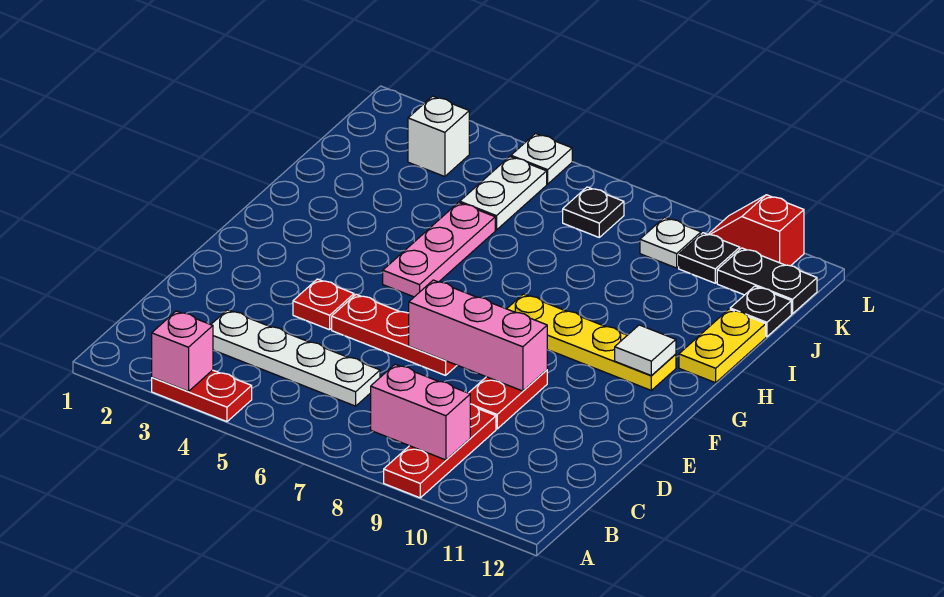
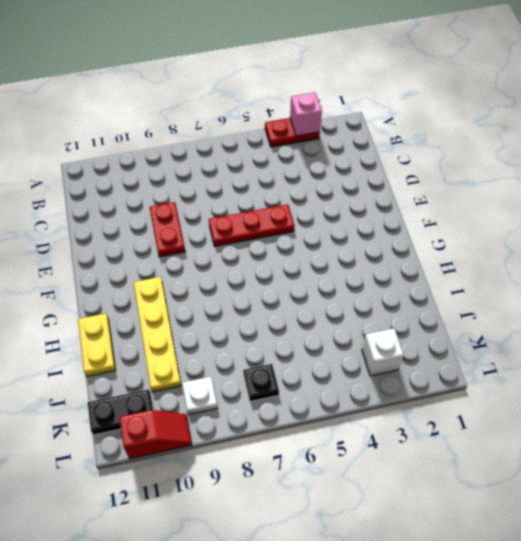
yellow 1x4 plate [133,277,181,392] -> yellow 1x4 plate turned to [507,294,676,390]
none -> red 1x3 plate [384,404,496,498]
none -> white 1x4 plate [211,310,380,406]
none -> red 1x1 plate [293,279,354,330]

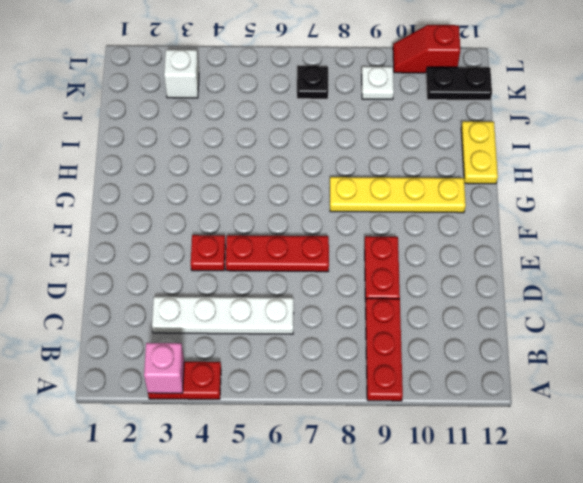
none -> pink 1x3 plate [383,202,495,297]
none -> white 1x2 plate [460,157,547,230]
none -> black 1x1 plate [730,286,791,337]

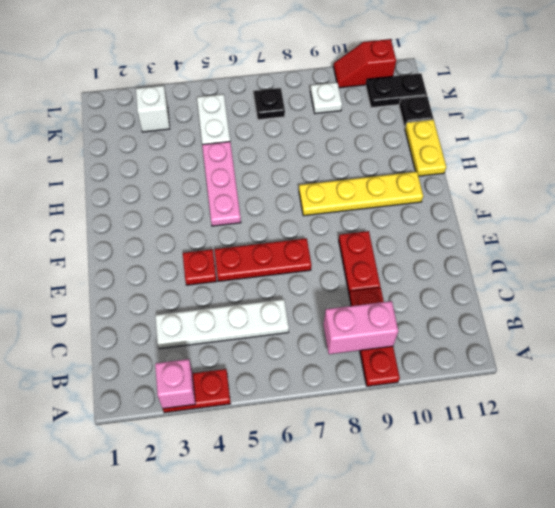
none -> black 1x1 plate [679,233,740,283]
none -> white 1x1 plate [511,134,572,184]
none -> pink 1x3 brick [409,280,547,391]

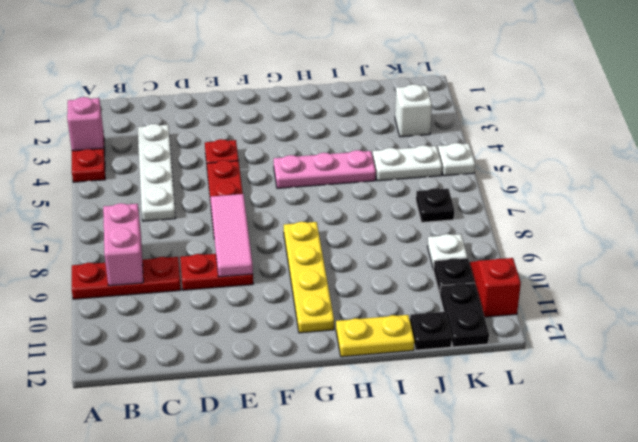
pink 1x3 tile [211,194,253,277] -> pink 1x3 brick [409,280,547,391]
none -> white 1x1 tile [615,325,676,375]

